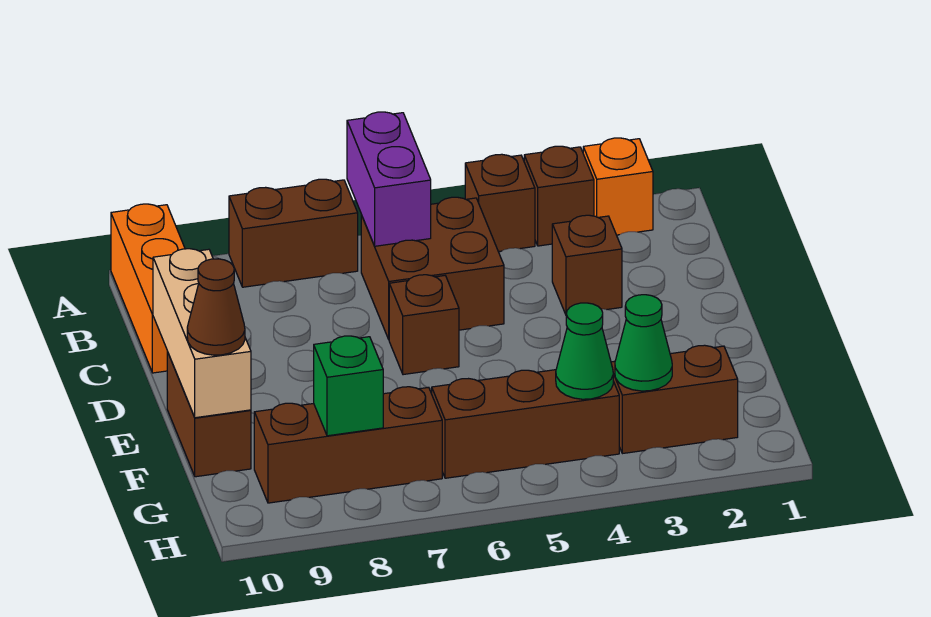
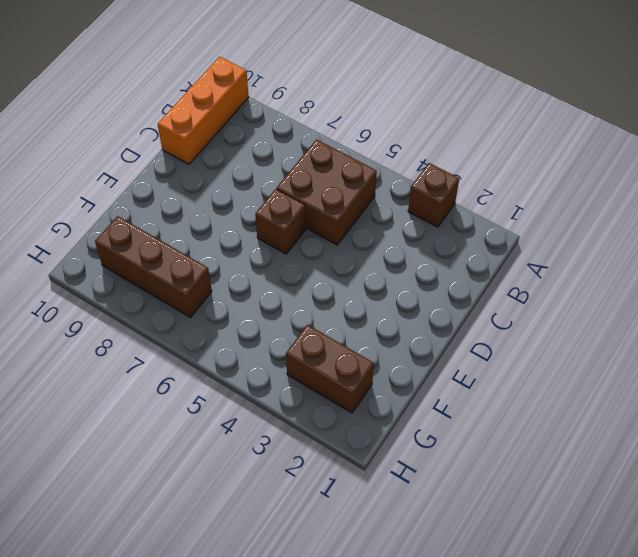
none -> orange 1x1 brick [583,138,653,235]
none -> brown 1x1 brick [465,154,535,252]
none -> brown 1x2 brick [229,179,358,287]

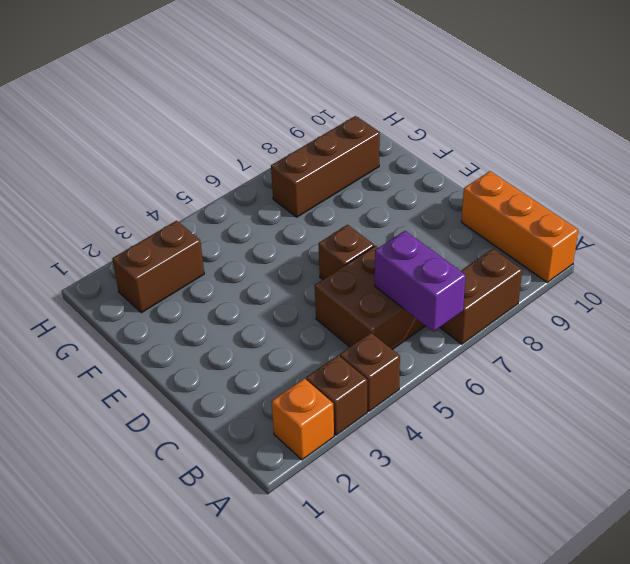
none -> brown 1x1 brick [552,215,622,314]
none -> brown 1x2 brick [167,352,251,477]
none -> brown 1x3 brick [432,370,619,478]

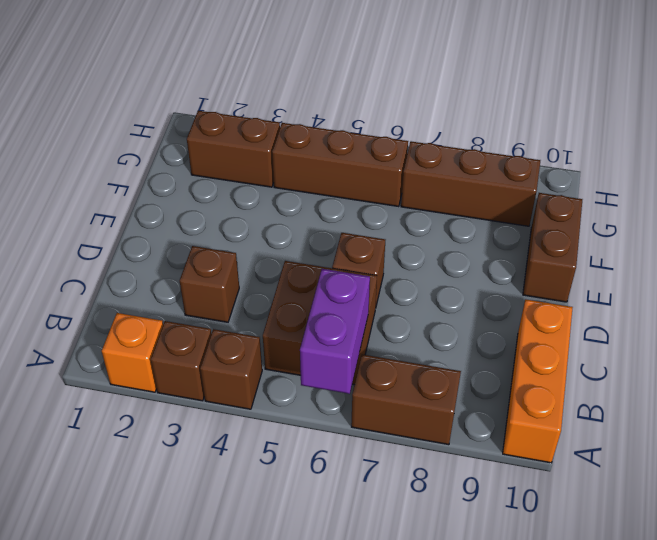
none -> tan 1x3 brick [153,249,251,418]
none -> green 1x1 cone [615,295,672,391]
none -> green 1x1 cone [556,303,613,399]

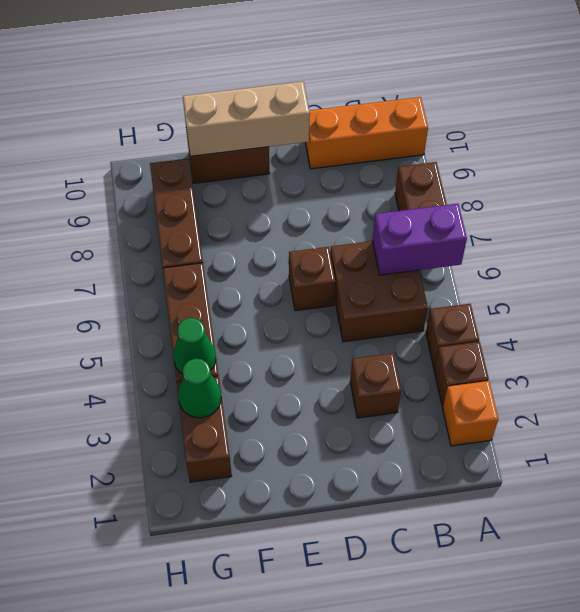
none -> green 1x1 brick [314,336,383,436]
none -> brown 1x1 cone [187,259,245,355]

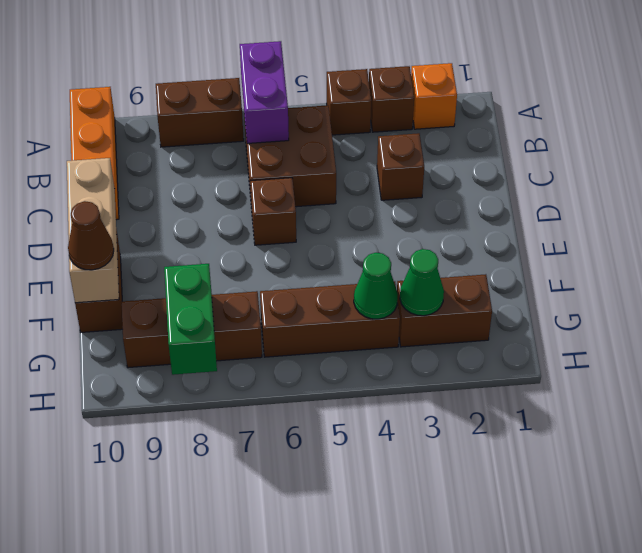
green 1x2 brick [164,264,217,375] -> green 1x1 brick [314,336,383,436]

